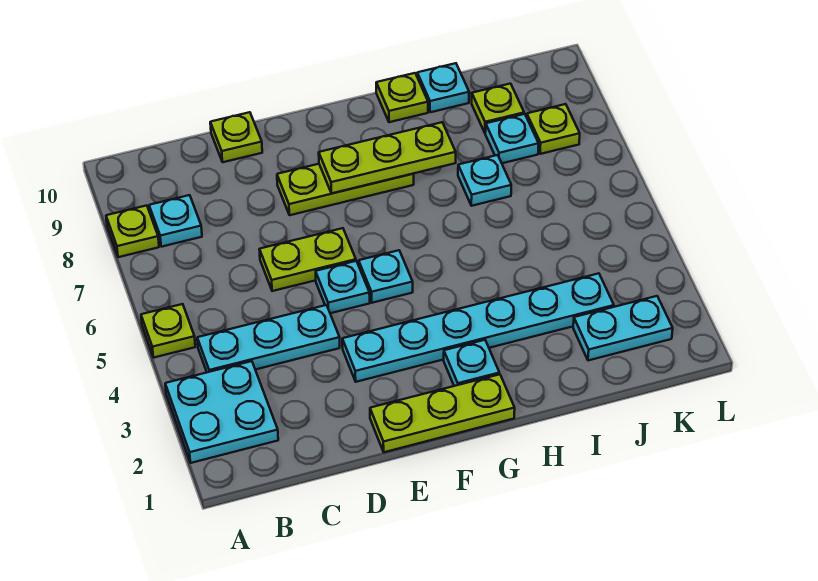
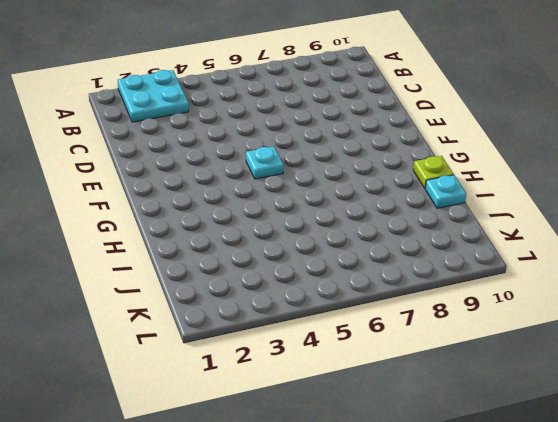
none -> lime 1x1 plate [141,304,195,358]
none -> lime 1x1 plate [106,206,159,257]
none -> cyan 1x3 plate [197,305,340,372]

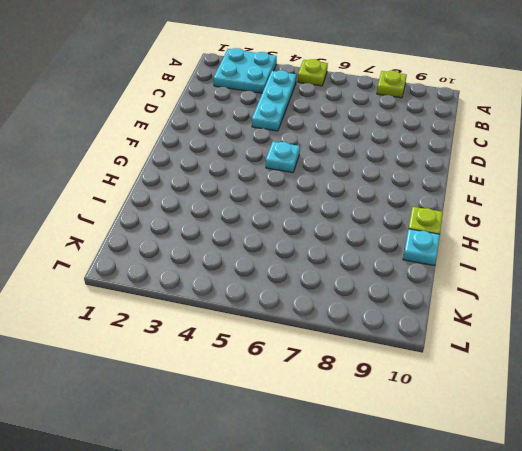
none -> cyan 1x1 plate [149,195,202,247]
none -> lime 1x2 plate [259,228,356,291]
none -> lime 1x1 plate [210,112,262,162]

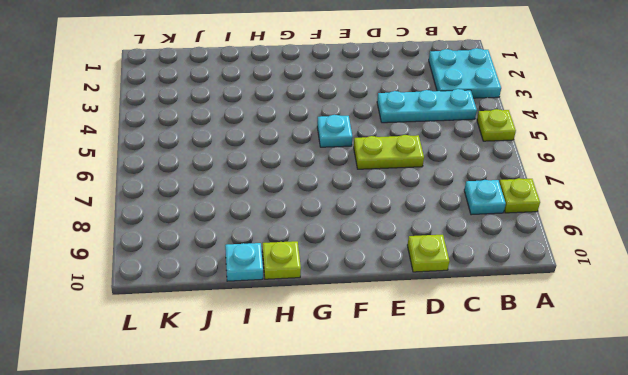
none -> lime 1x3 plate [370,374,515,452]
none -> cyan 1x6 plate [342,273,614,382]
none -> cyan 1x1 plate [316,261,370,313]

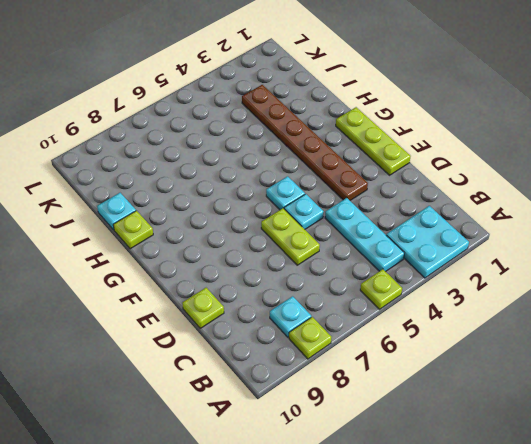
brown 1x6 plate [242,85,368,200] -> cyan 1x6 plate [342,273,614,382]
none -> lime 1x3 plate [277,164,414,215]
none -> cyan 1x1 plate [444,340,499,386]
none -> cyan 1x1 plate [458,155,511,206]

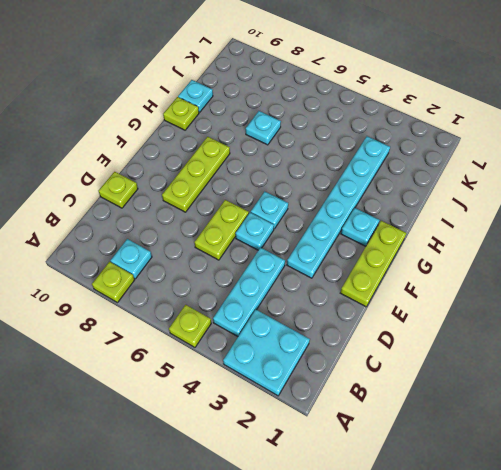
none -> cyan 1x2 plate [573,296,673,360]
none -> cyan 1x1 plate [485,114,539,163]
none -> lime 1x1 plate [472,84,524,132]

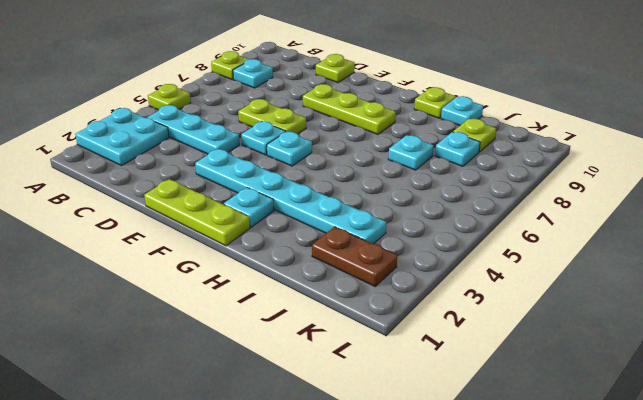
brown 1x2 plate [312,227,397,286] -> cyan 1x2 plate [573,296,673,360]
none -> lime 1x1 plate [527,104,580,154]
none -> lime 1x3 plate [319,122,456,193]

